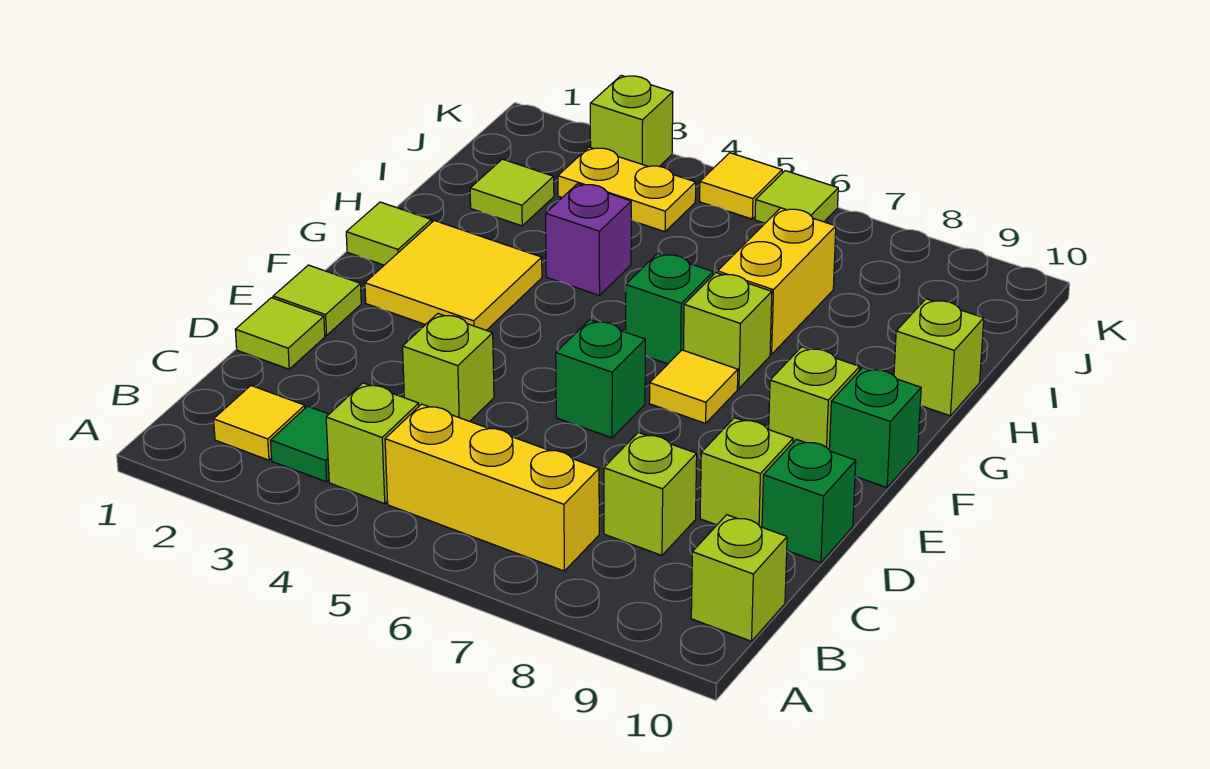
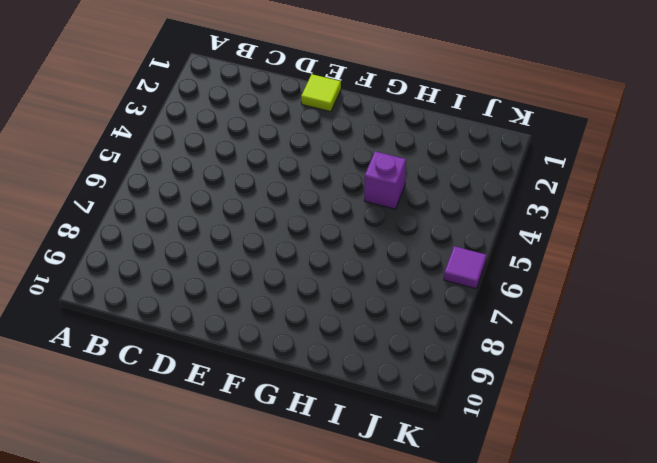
purple 1x1 tile [444,246,486,289] -> lime 1x1 tile [755,171,838,223]
none -> yellow 1x1 tile [214,386,305,460]
none -> green 1x1 tile [271,406,329,482]
none -> lime 1x1 brick [326,383,419,504]

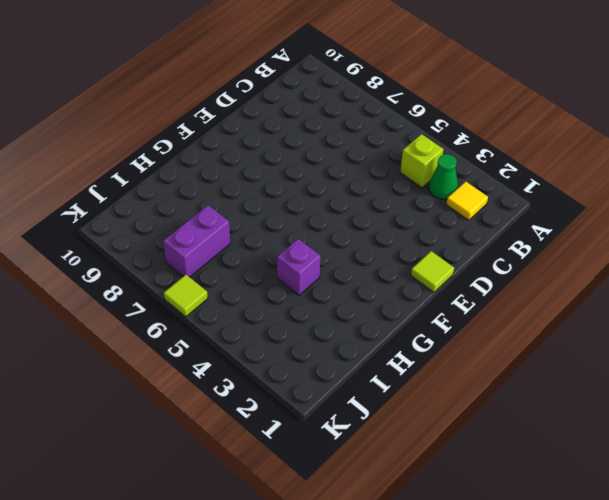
green 1x1 cone [429,154,458,199] -> green 1x1 tile [271,406,329,482]
purple 1x2 brick [163,205,230,277] -> yellow 1x2 brick [717,208,836,354]
none -> yellow 1x3 brick [385,404,599,571]
none -> lime 1x1 brick [691,515,787,641]
none -> lime 1x1 brick [604,433,697,555]

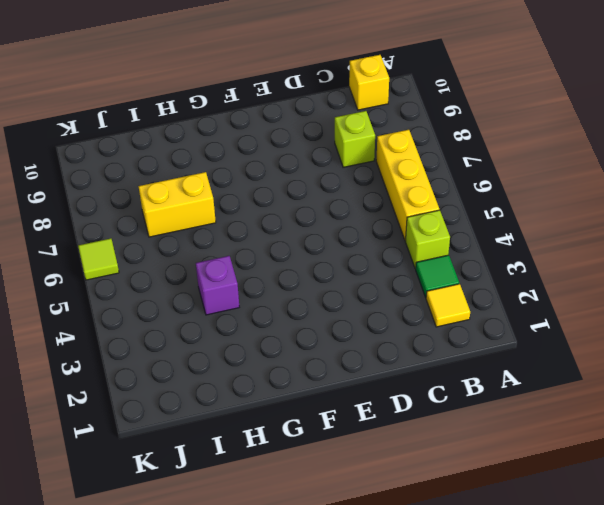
yellow 1x1 brick [349,55,389,110] -> lime 1x1 brick [691,515,787,641]
none -> lime 1x1 tile [235,298,325,369]
none -> lime 1x1 brick [403,314,494,421]
none -> lime 1x1 brick [700,418,793,527]

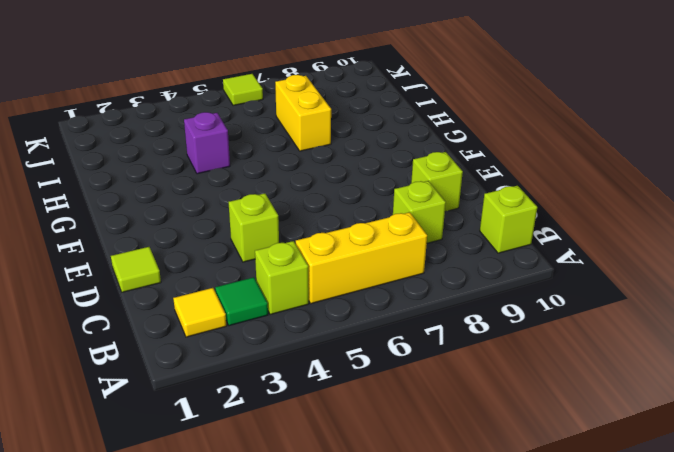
none -> green 1x1 brick [762,439,856,563]
none -> lime 1x1 tile [273,265,361,336]
none -> green 1x1 brick [556,320,645,438]

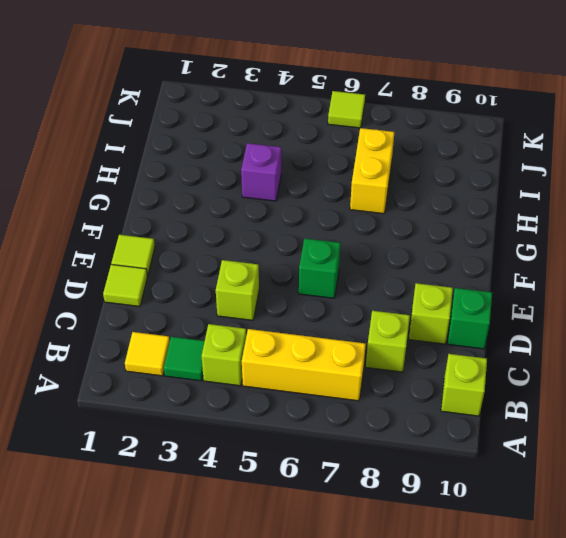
none -> yellow 2x2 tile [365,221,542,330]
none -> yellow 1x1 tile [649,350,738,423]
none -> lime 1x1 brick [769,347,860,449]

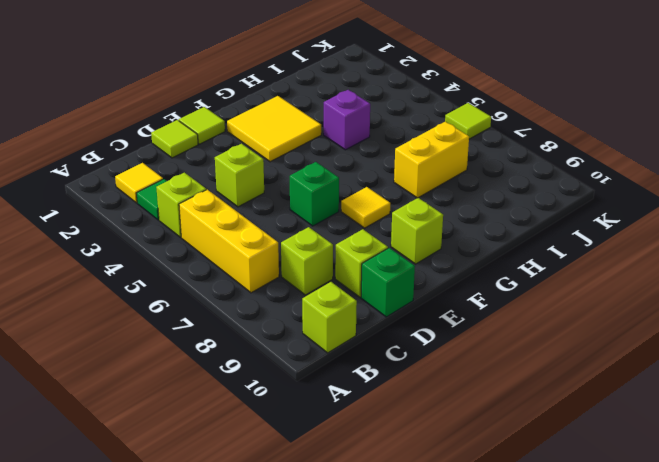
none -> green 1x1 brick [829,367,921,488]
none -> lime 1x1 tile [346,202,432,265]
none -> green 1x1 brick [626,253,713,364]

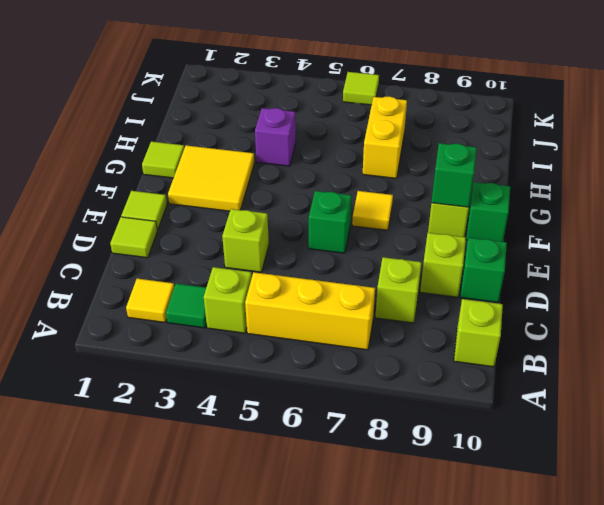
green 1x1 brick [431,143,477,207] -> green 1x1 brick moved to [626,253,713,364]
none -> lime 1x1 brick [684,273,772,389]
none -> lime 1x1 brick [894,299,984,416]
none -> lime 1x1 tile [470,159,554,226]

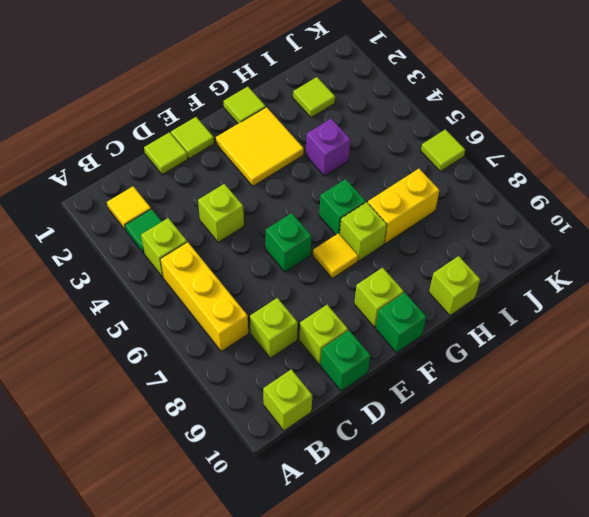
none -> yellow 1x2 plate [558,147,696,232]
none -> lime 1x1 brick [590,75,673,167]
none -> yellow 1x1 tile [700,153,782,219]

